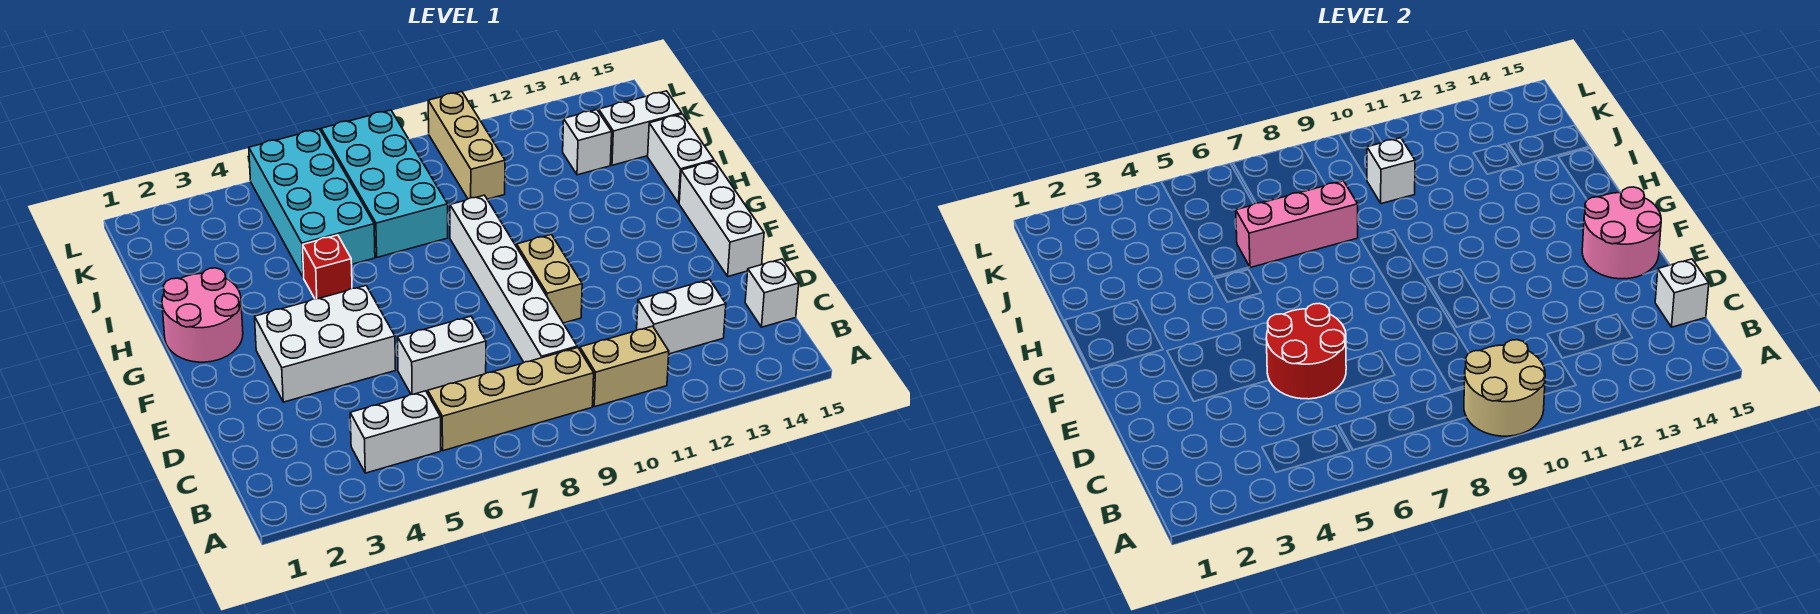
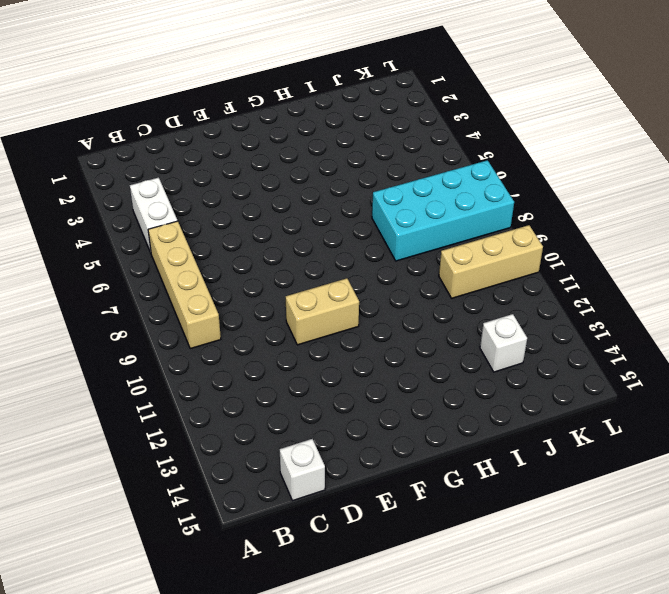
none -> tan 1x2 brick [580,326,669,407]
none -> white 1x6 brick [450,195,577,362]
none -> white 1x2 brick [637,280,726,354]

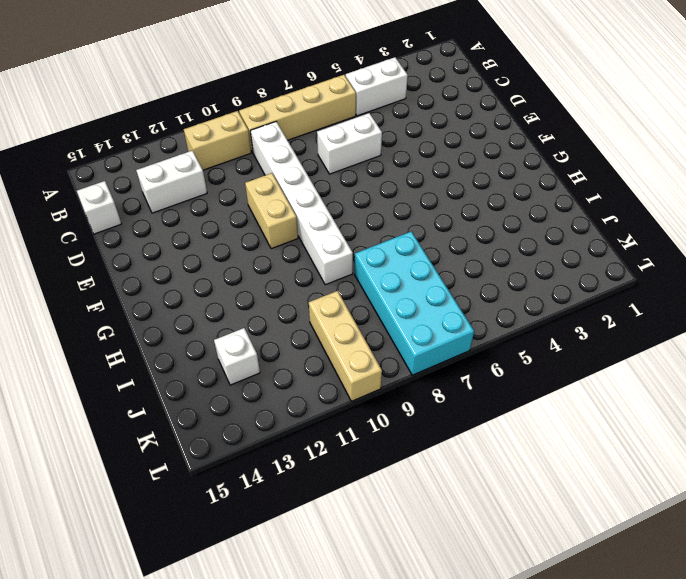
none -> white 2x3 brick [255,286,396,402]
none -> white 1x3 brick [679,161,764,276]
none -> pink 2x2 round brick [162,268,243,362]

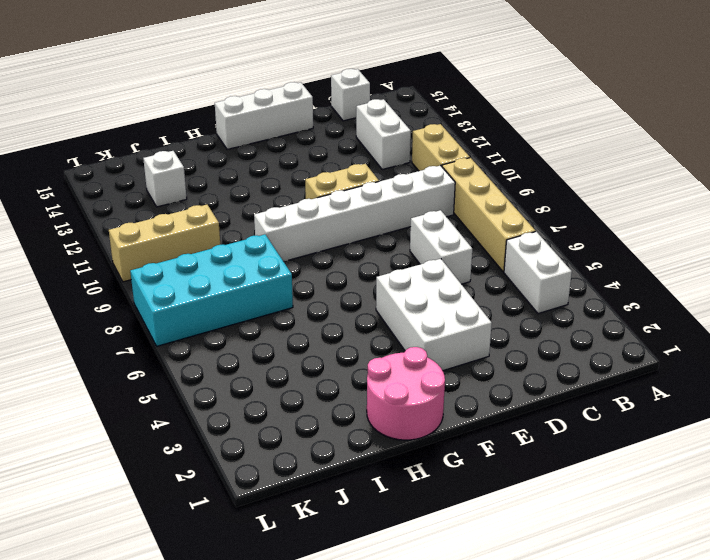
none -> red 1x1 brick [303,235,352,299]
none -> white 1x2 brick [648,114,714,203]
none -> cyan 2x4 brick [249,129,375,278]

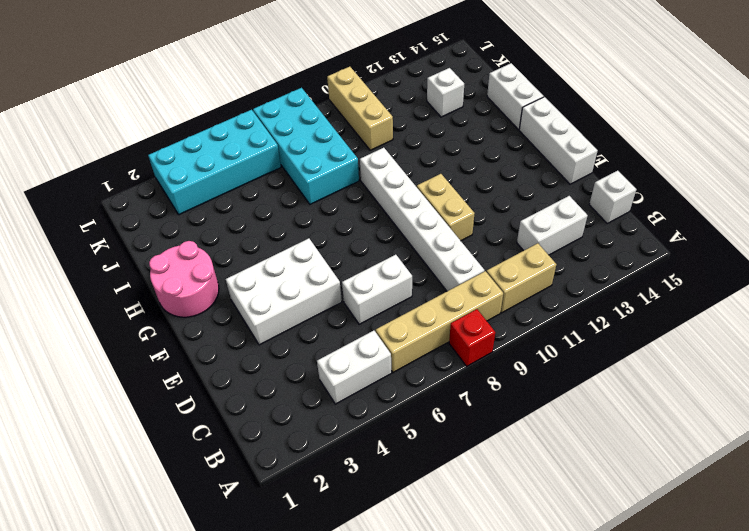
red 1x1 brick [449,309,495,366] -> red 1x1 brick moved to [303,235,352,299]
cyan 2x4 brick [148,110,281,215] -> cyan 2x4 brick turned to [249,129,375,278]
none -> white 1x2 brick [599,91,682,165]
none -> tan 2x2 round brick [1464,340,1545,436]
none -> white 1x1 brick [1655,259,1709,327]

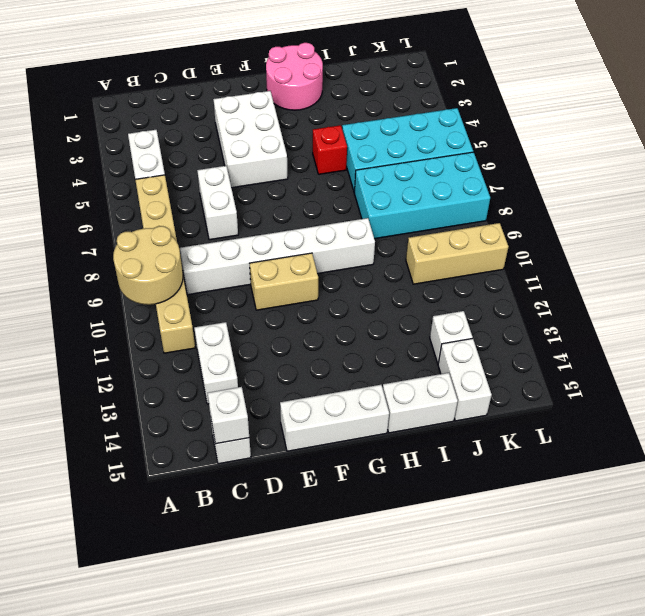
none -> red 2x2 round brick [1266,303,1346,399]
none -> pink 2x2 round brick [1582,187,1661,279]
none -> pink 1x3 brick [1236,181,1358,268]

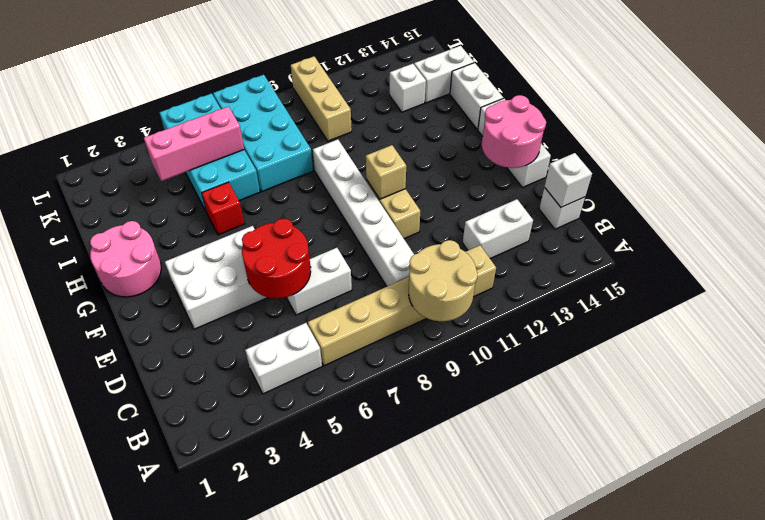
tan 1x1 brick [366,145,406,199] -> none
pink 1x3 brick [144,107,244,181] -> pink 1x3 brick moved to [1236,181,1358,268]
none -> white 1x1 brick [1367,138,1415,204]

